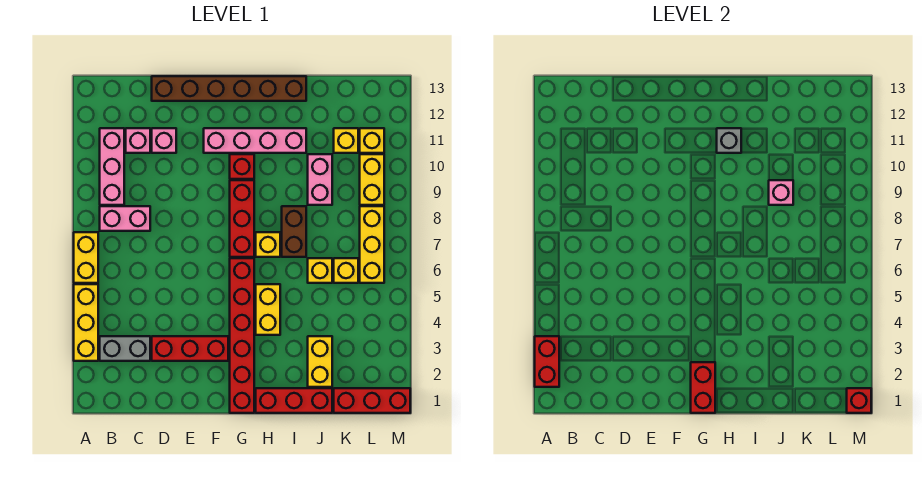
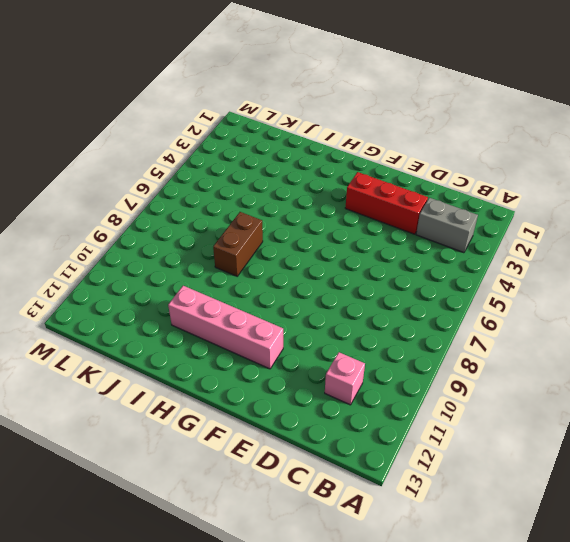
none -> yellow 1x3 brick [74,284,98,361]
none -> yellow 1x2 brick [74,232,98,283]
none -> pink 1x2 brick [100,206,150,231]
none -> pink 1x3 brick [100,128,124,205]

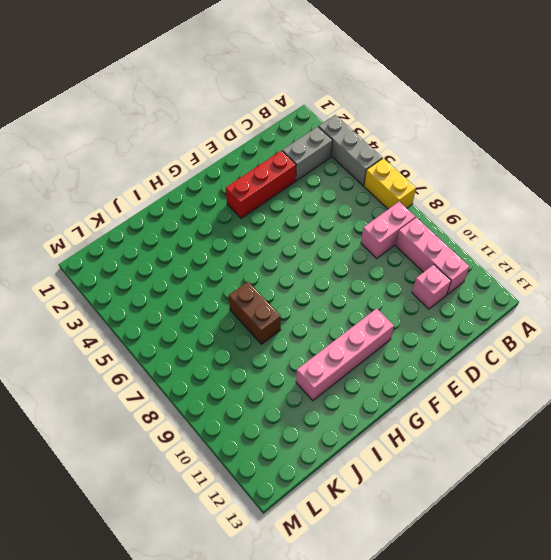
grey 1x3 brick [318,115,382,186] -> yellow 1x3 brick [74,284,98,361]
none -> pink 1x1 brick [152,128,176,153]
none -> brown 1x6 brick [152,76,306,101]
none -> red 1x6 brick [230,258,254,413]
none -> red 1x3 brick [230,180,254,257]

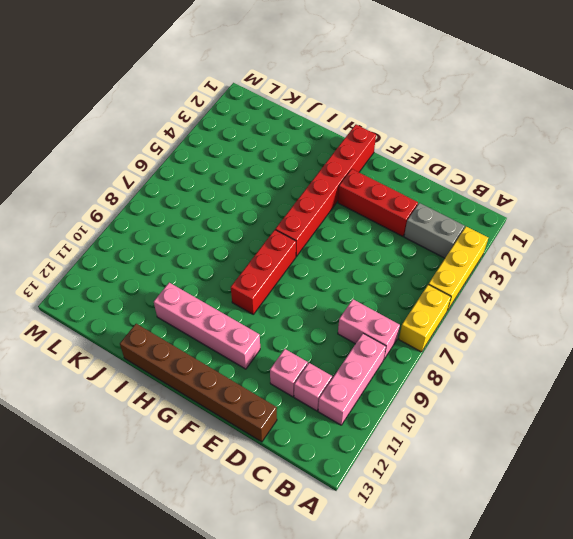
none -> red 1x1 brick [230,154,254,179]
none -> red 1x3 brick [256,388,332,413]
none -> yellow 1x2 brick [256,284,280,335]
none -> yellow 1x1 brick [256,232,280,257]

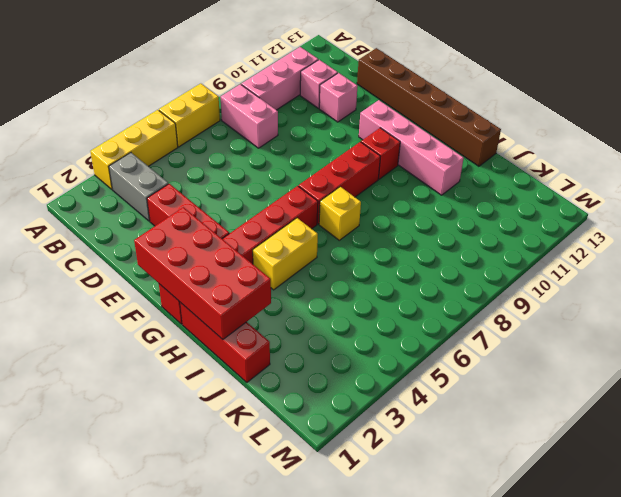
red 2x4 brick [134,207,271,339] -> red 1x2 brick [691,362,715,413]
none -> brown 1x2 brick [282,206,306,257]
none -> yellow 1x2 brick [308,336,332,387]
none -> yellow 1x1 brick [308,258,332,283]
none -> pink 1x2 brick [308,154,332,205]

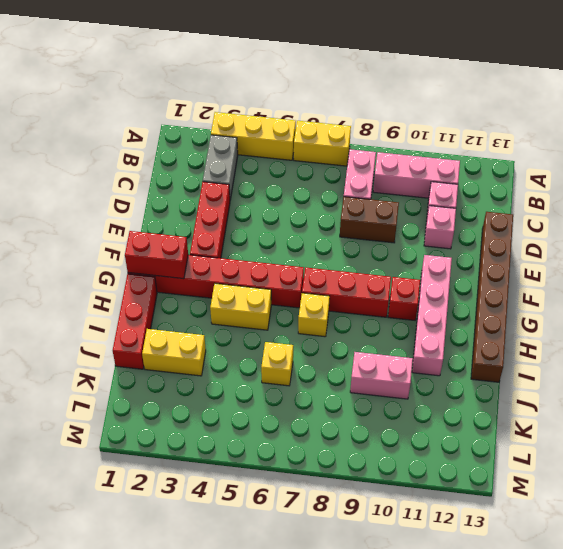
brown 1x2 brick [340,197,399,243] -> brown 1x2 brick moved to [282,206,306,257]
none -> red 1x3 brick [334,388,410,413]
none -> yellow 1x1 brick [334,258,358,283]
none -> yellow 1x1 brick [334,128,358,153]
none -> yellow 1x3 brick [360,206,384,283]

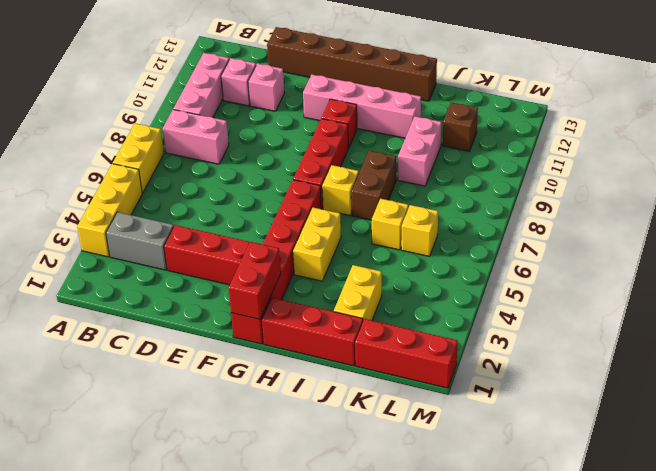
brown 1x1 brick [443,103,478,151] -> yellow 1x1 brick [334,128,358,153]
none -> yellow 1x3 brick [360,206,384,283]
none -> yellow 1x2 brick [360,154,384,205]
none -> yellow 1x1 brick [360,128,384,153]
none -> red 1x2 brick [535,336,559,387]

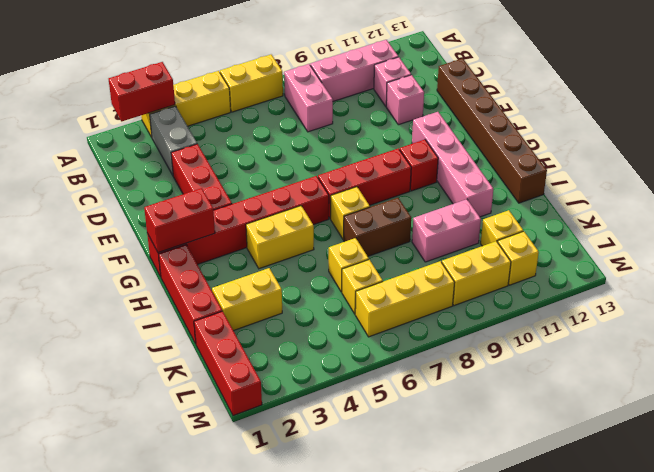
none -> grey 1x1 brick [717,128,741,153]
none -> pink 1x1 brick [769,180,793,205]
none -> red 1x1 brick [847,388,871,413]

